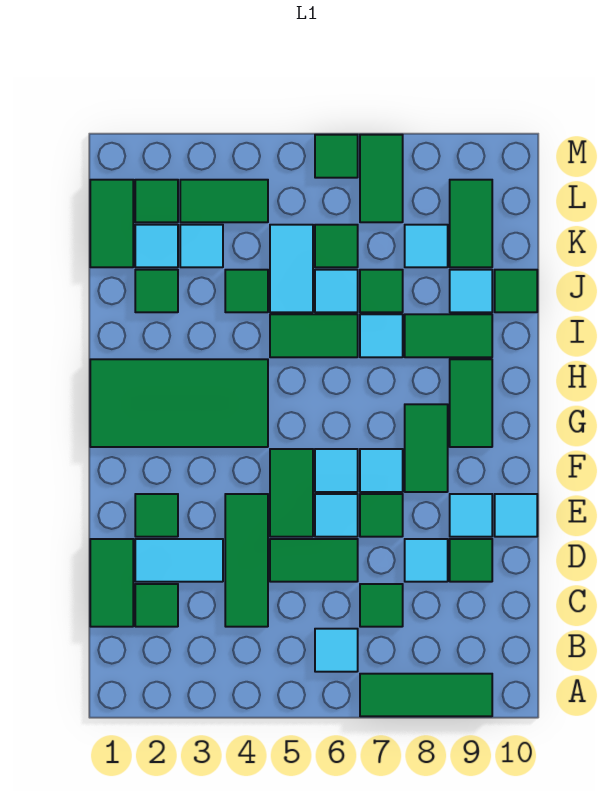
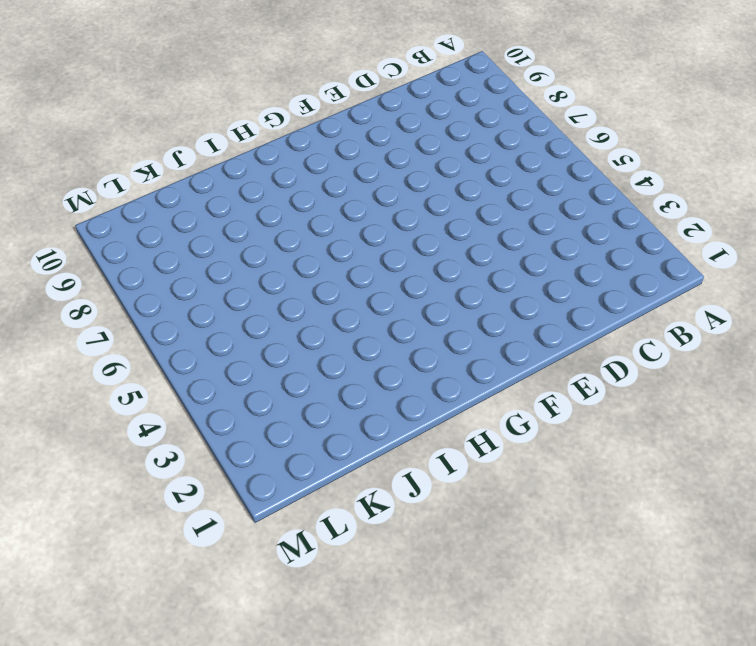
none -> green 1x3 tile [360,674,492,716]
none -> cyan 1x1 tile [315,629,358,672]
none -> green 1x2 tile [90,539,133,627]
none -> green 1x1 tile [135,584,178,627]

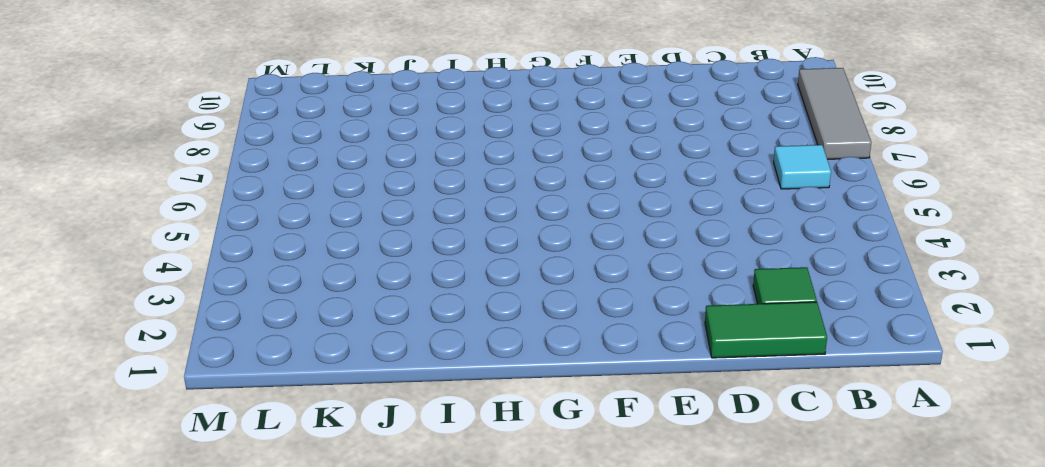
grey 1x3 tile [798,68,871,159] -> green 1x3 tile [360,674,492,716]
none -> green 1x3 tile [225,494,268,627]
none -> green 1x1 tile [360,584,403,627]
none -> cyan 1x2 tile [135,539,223,582]
none -> green 1x2 tile [270,539,358,582]

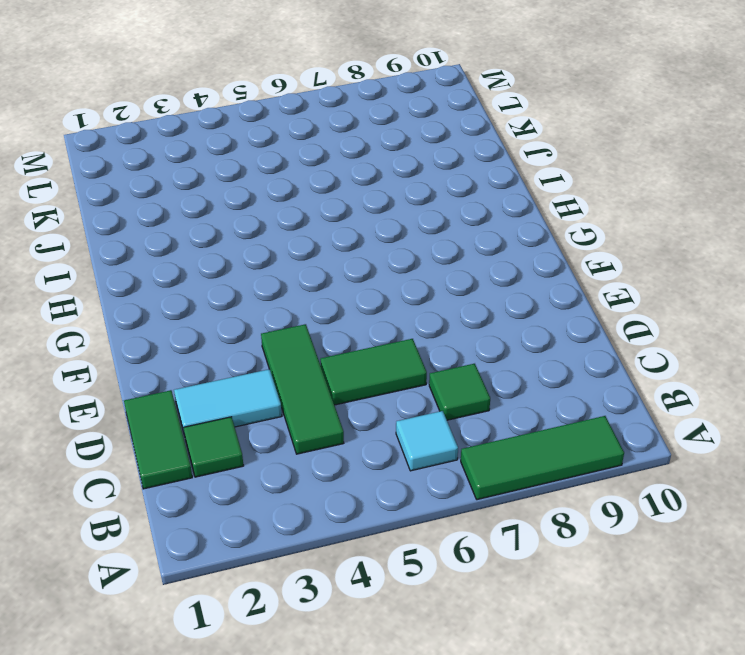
none -> cyan 1x1 tile [405,539,448,582]
none -> green 1x1 tile [450,539,492,582]
none -> green 1x1 tile [135,494,178,537]
none -> green 1x2 tile [270,449,313,537]

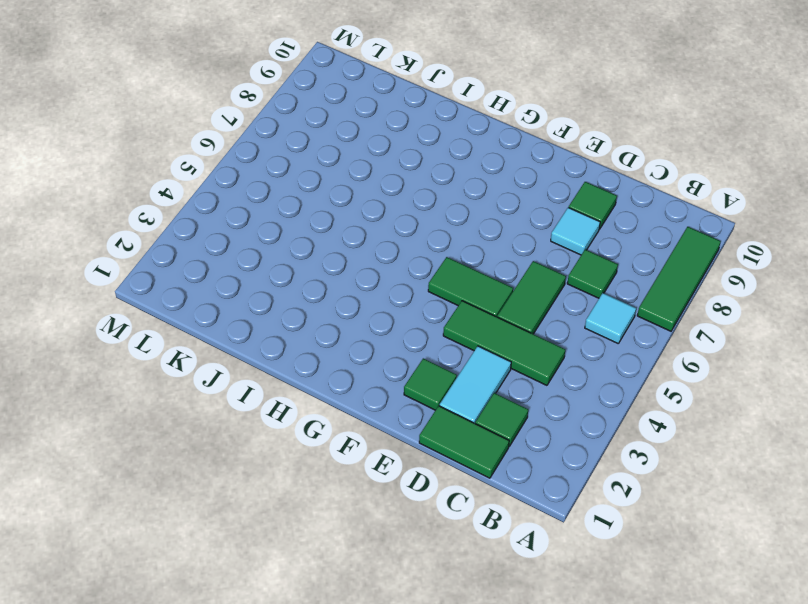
none -> cyan 1x1 tile [315,494,358,537]
none -> green 1x1 tile [360,494,403,537]
none -> cyan 1x1 tile [450,494,492,537]
none -> cyan 1x1 tile [495,494,537,537]

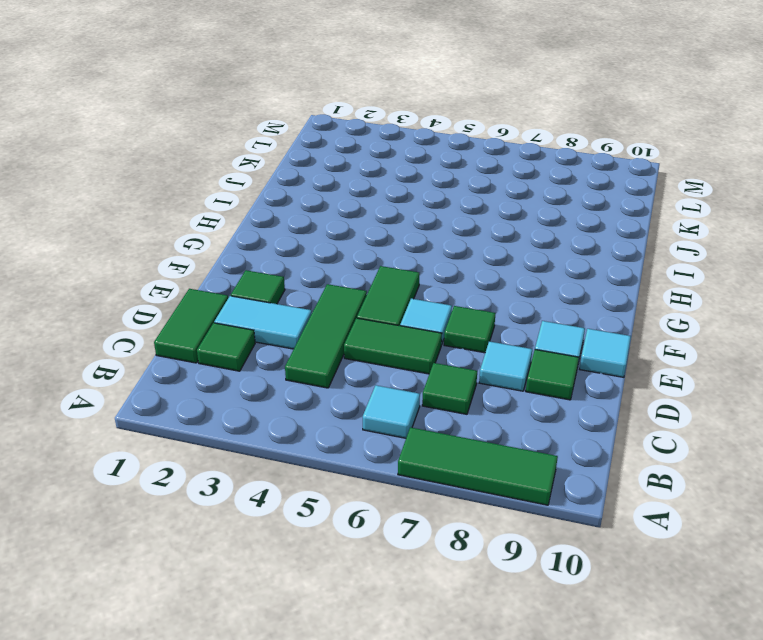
none -> cyan 1x1 tile [315,449,358,492]
none -> cyan 1x1 tile [360,449,403,492]
none -> green 1x2 tile [405,404,448,492]
none -> green 2x4 tile [90,359,268,447]

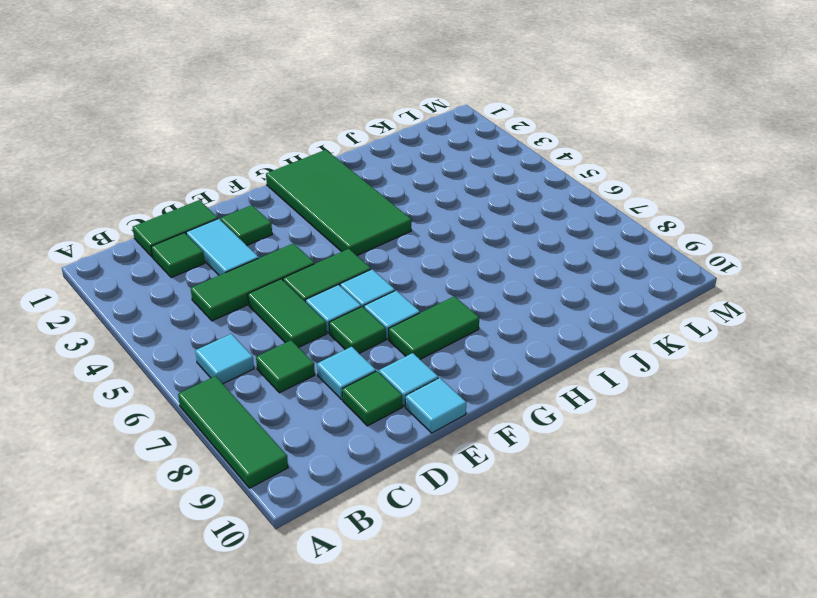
none -> green 1x2 tile [450,359,492,447]
none -> green 1x2 tile [270,314,358,357]
none -> cyan 1x1 tile [360,314,403,357]
none -> green 1x2 tile [405,314,492,357]

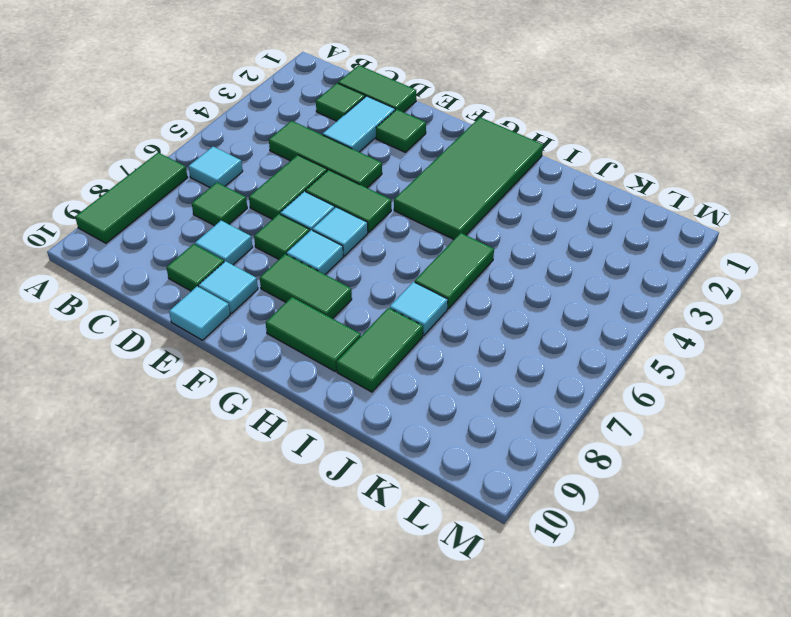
none -> green 1x1 tile [135,270,178,312]
none -> green 1x1 tile [225,270,268,312]
none -> cyan 1x2 tile [270,225,313,312]
none -> cyan 1x1 tile [315,270,358,312]

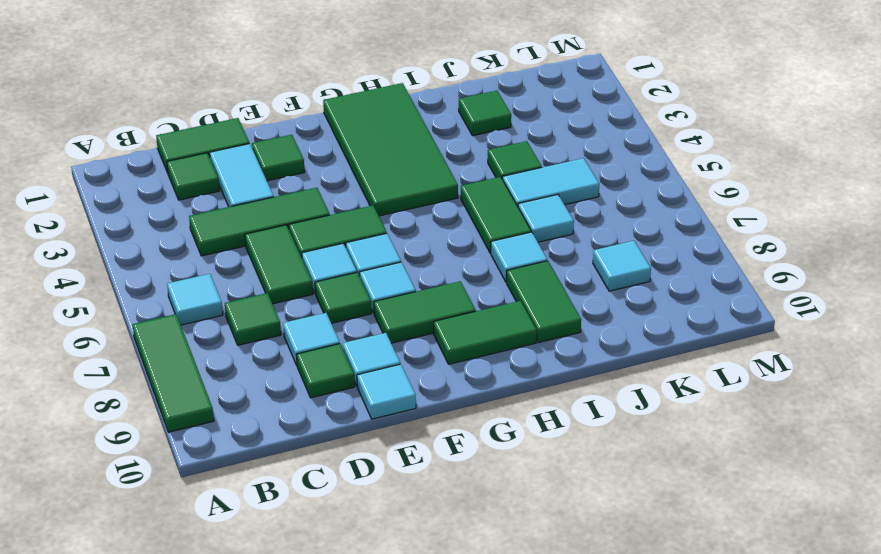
none -> green 1x1 tile [360,270,403,312]
none -> cyan 1x1 tile [450,270,492,312]
none -> green 1x1 tile [495,270,537,312]
none -> green 1x2 tile [90,180,133,267]

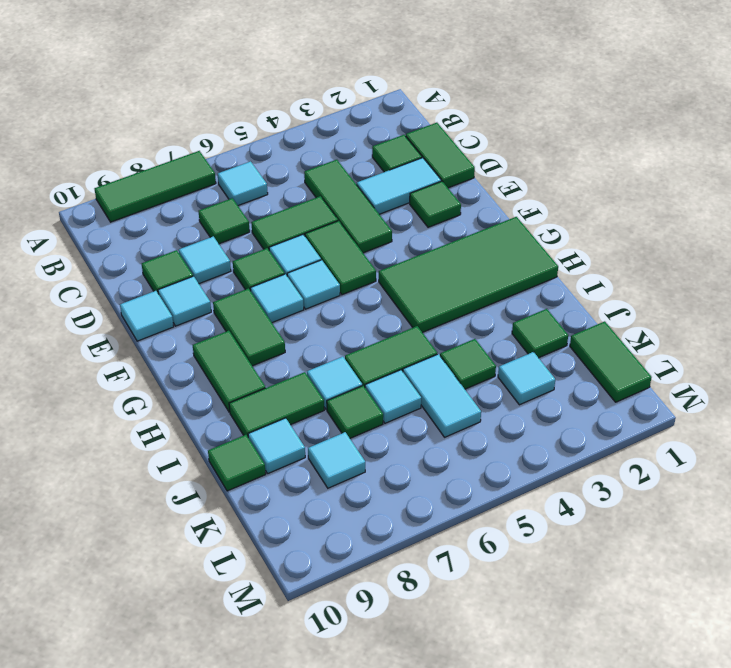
none -> cyan 1x1 tile [135,225,178,267]
none -> green 1x1 tile [315,225,358,267]
none -> green 1x2 tile [450,180,492,267]
none -> green 1x1 tile [135,180,178,222]

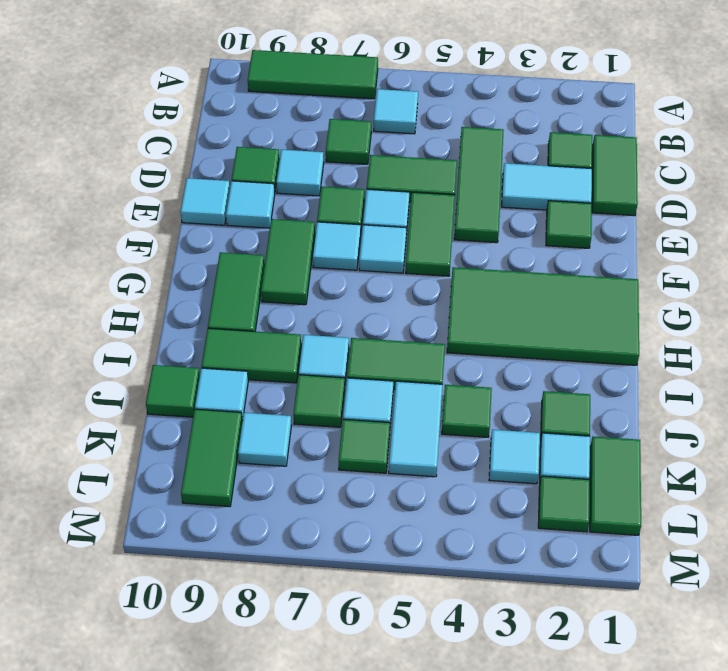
none -> green 1x2 tile [180,180,268,222]
none -> green 1x2 tile [360,135,403,222]
none -> green 1x1 tile [315,135,358,178]

